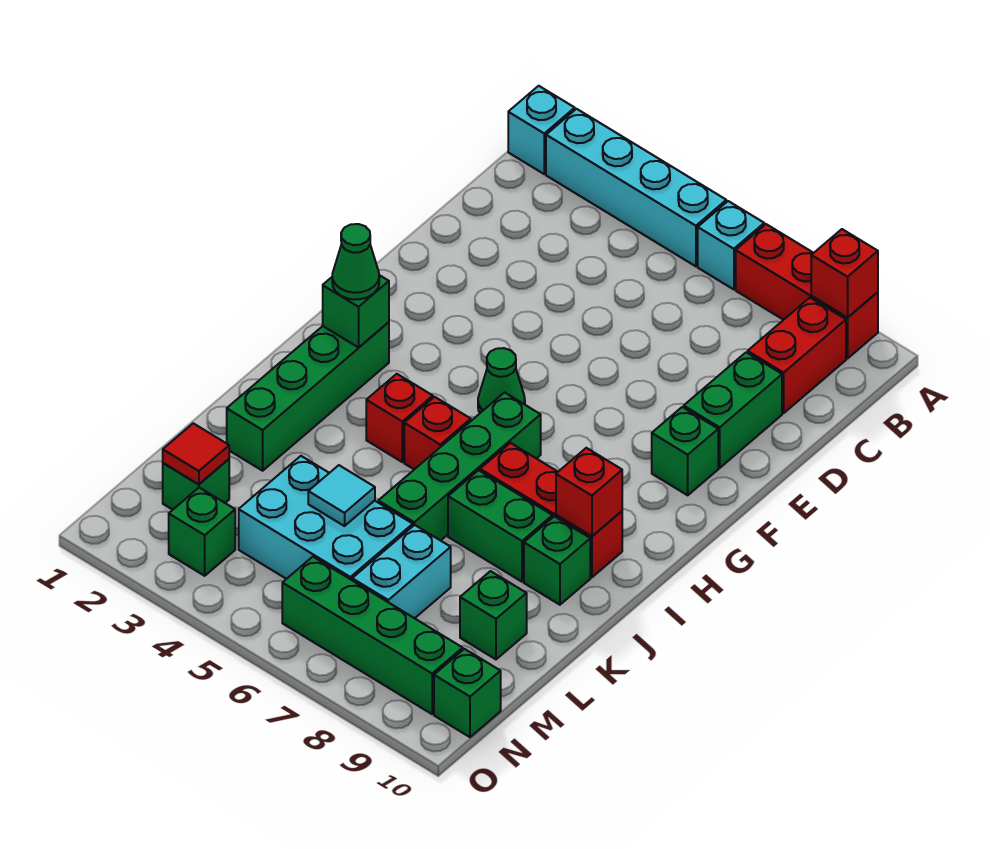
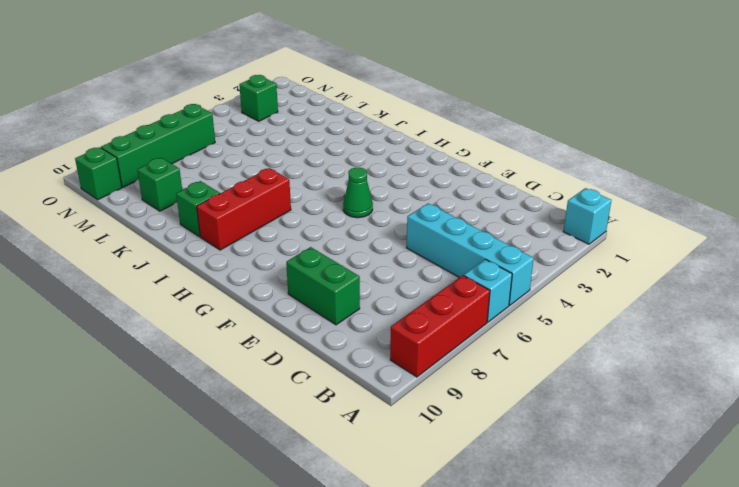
cyan 1x4 brick [406,203,534,305] -> cyan 1x4 brick turned to [546,109,726,266]
none -> red 1x2 brick [748,298,846,413]
none -> green 1x1 brick [652,407,718,495]
none -> green 1x4 brick [227,322,389,471]

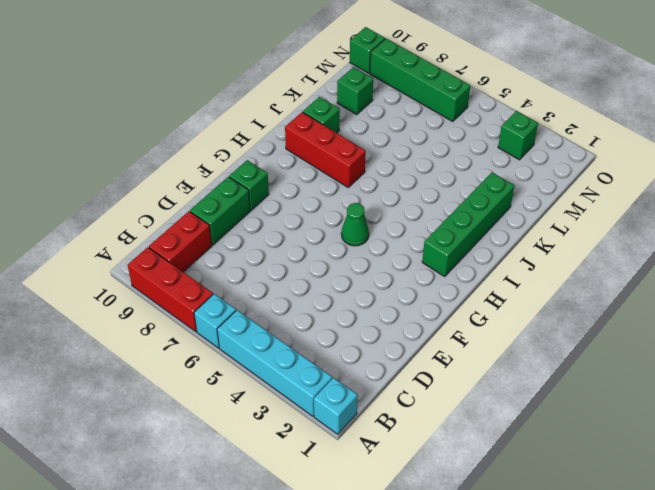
none -> green 1x4 brick [378,393,541,541]
none -> red 1x1 brick [366,374,433,462]
none -> red 1x1 brick [404,397,471,469]

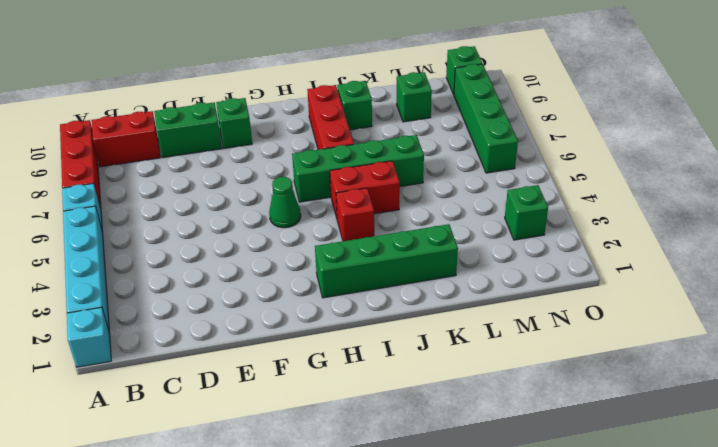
red 1x2 brick [330,161,400,218] -> red 1x1 brick [404,397,471,469]
none -> green 1x2 brick [448,470,553,582]
none -> cyan 2x3 brick [239,456,413,580]
none -> cyan 1x2 brick [352,525,451,618]

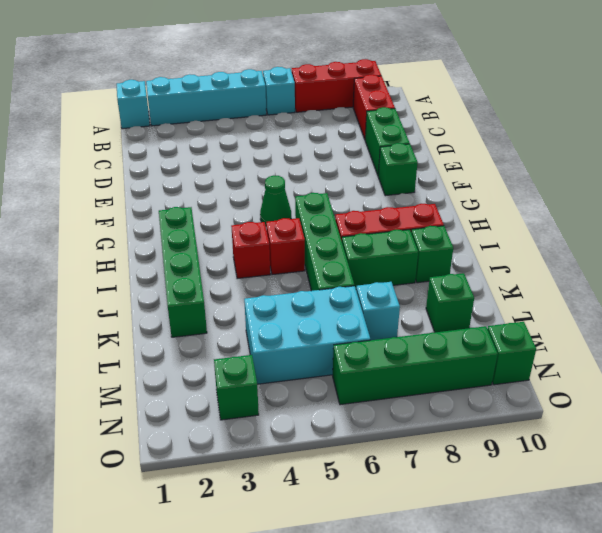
cyan 1x1 brick [356,282,400,340] -> cyan 1x2 brick [352,525,451,618]
none -> green 1x1 brick [163,459,229,510]
none -> red 1x1 brick [811,229,878,318]
none -> green 1x1 brick [323,275,389,347]

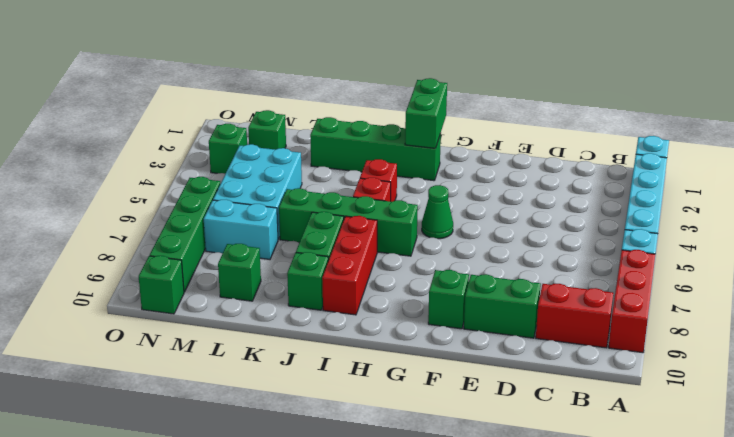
green 1x2 brick [405,78,447,148] -> green 1x1 brick [323,275,389,347]
none -> red 1x1 brick [811,229,878,318]
none -> red 1x1 brick [556,448,622,536]
none -> cyan 1x1 tile [308,465,375,526]

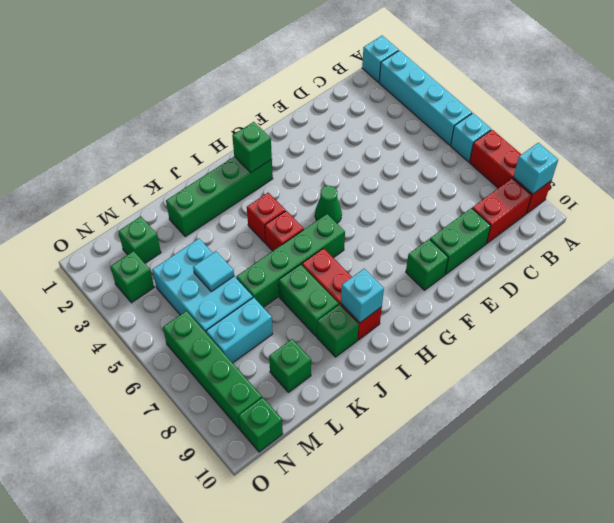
cyan 1x1 brick [513,143,558,194] -> red 1x1 brick [811,229,878,318]
cyan 1x1 brick [341,269,384,323] -> red 1x1 brick [556,448,622,536]
none -> red 1x1 tile [163,423,229,484]
none -> green 1x1 cone [332,224,379,300]

